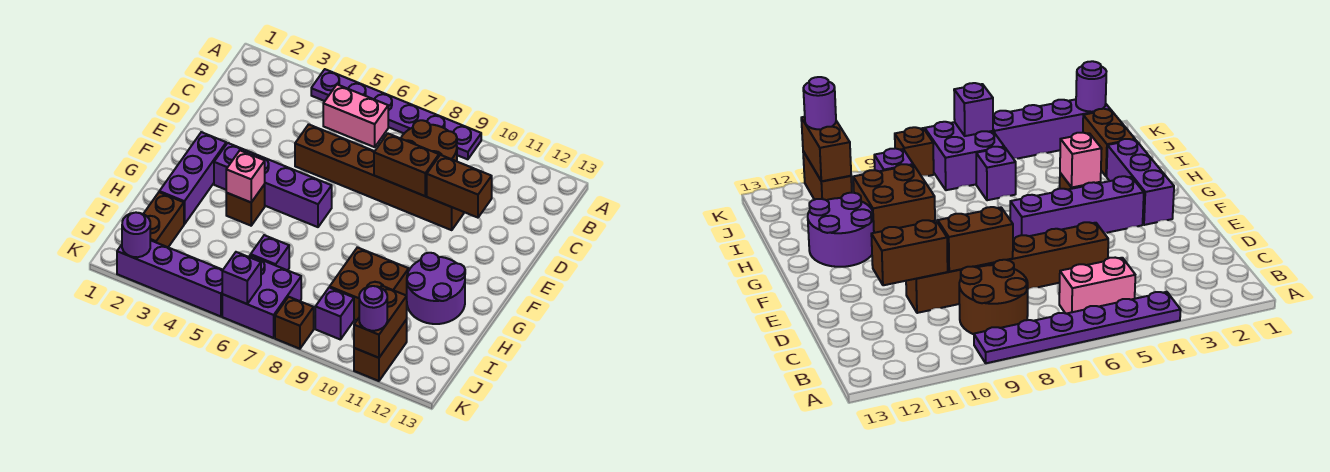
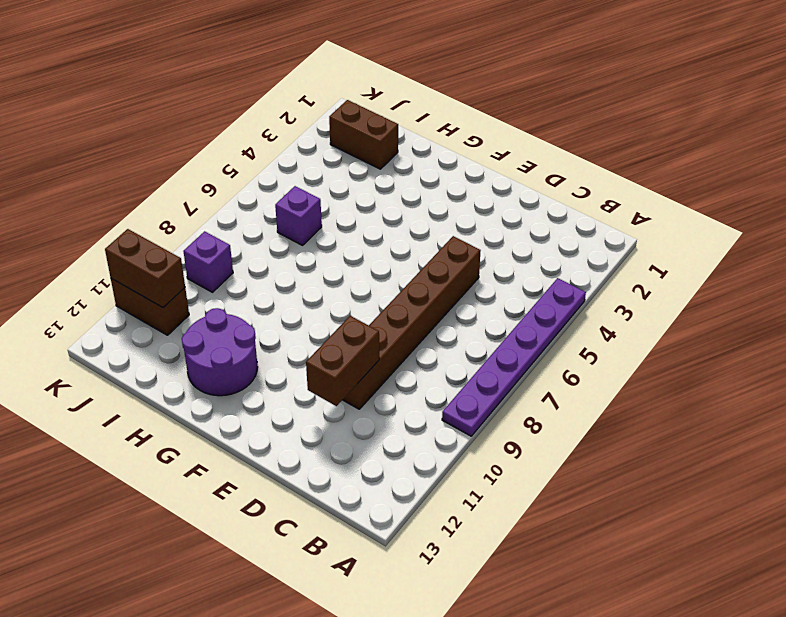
none -> pink 1x2 brick [323,85,388,147]
none -> brown 2x2 round brick [401,120,457,161]
none -> purple 1x3 brick [159,132,226,224]

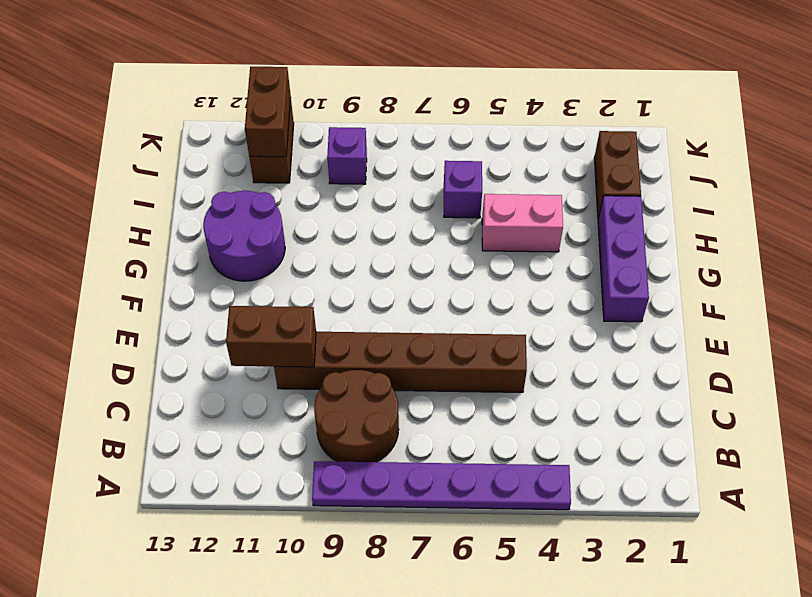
pink 1x2 brick [482,194,563,252] -> pink 1x2 brick moved to [323,85,388,147]
none -> purple 1x4 brick [214,143,332,227]
none -> brown 1x1 brick [226,184,265,226]
none -> brown 2x2 brick [330,247,409,320]

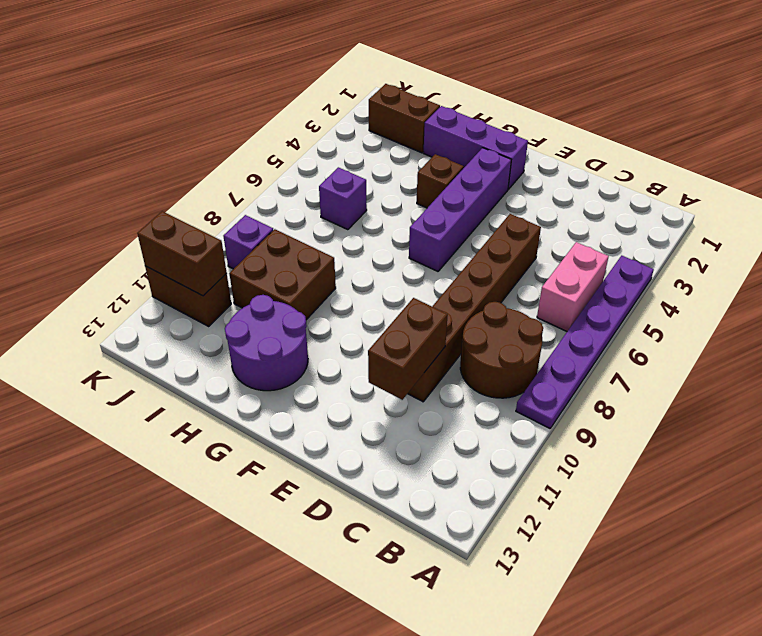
none -> purple 2x2 brick [222,255,301,338]
none -> purple 1x4 brick [117,240,223,316]
none -> brown 1x1 brick [275,297,314,349]

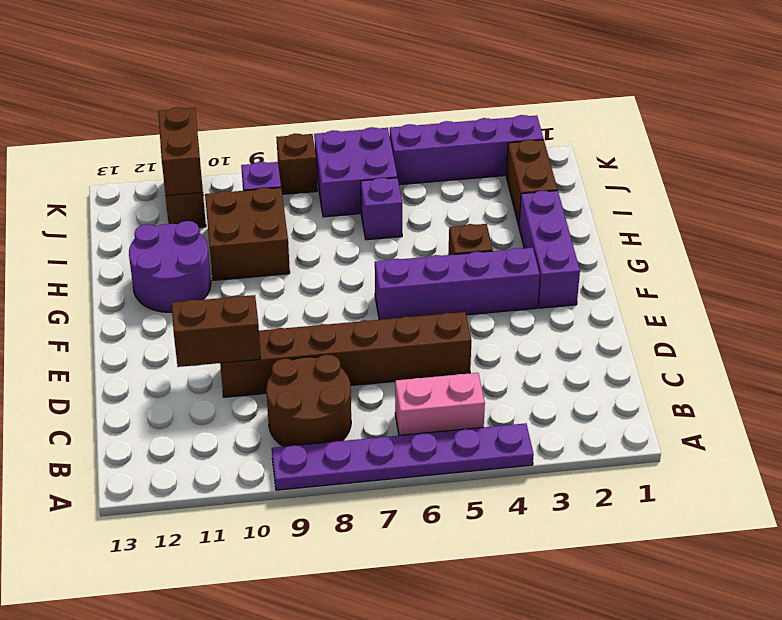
none -> brown 1x2 brick [374,133,439,196]
none -> pink 1x1 brick [226,151,265,202]
none -> purple 1x1 round brick [122,213,150,257]

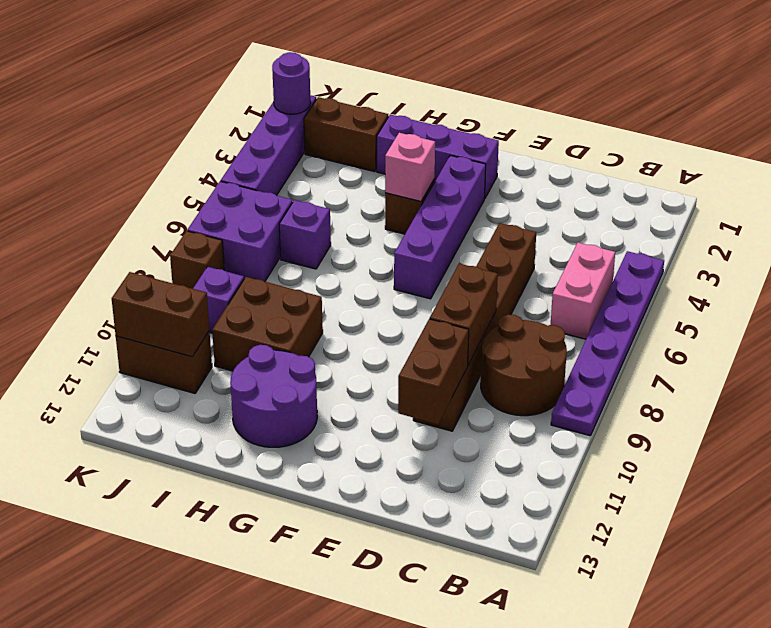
none -> purple 1x1 brick [222,252,261,304]
none -> purple 1x1 round brick [359,286,387,331]

